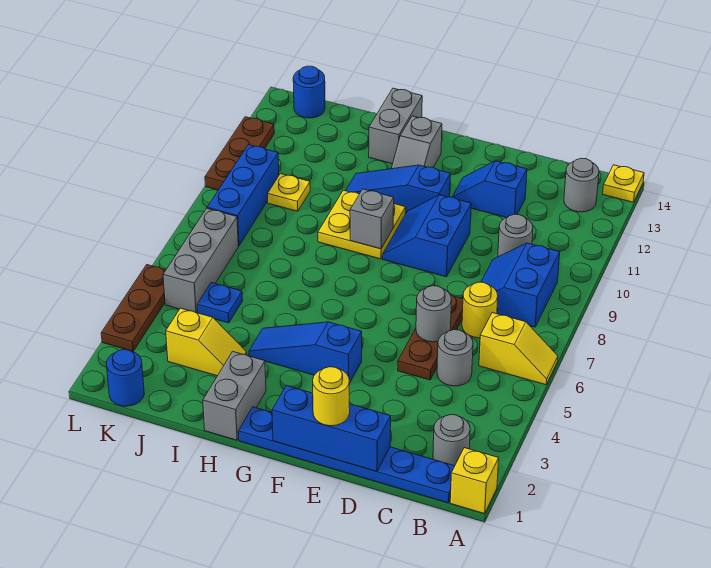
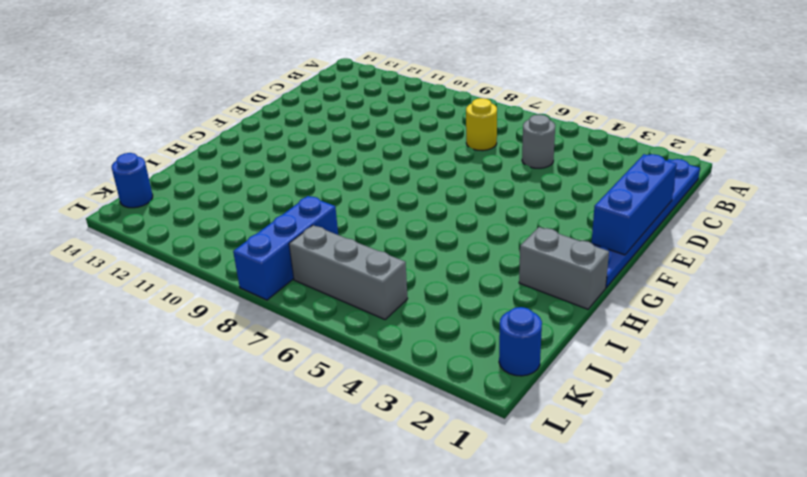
blue 1x3 brick [233,196,338,300] -> blue 1x3 brick turned to [207,145,279,246]
none -> yellow 1x1 brick [450,448,499,514]
none -> yellow 1x2 slope [479,313,558,385]
none -> yellow 1x1 plate [603,165,644,202]
none -> grey 1x1 round brick [433,415,470,466]

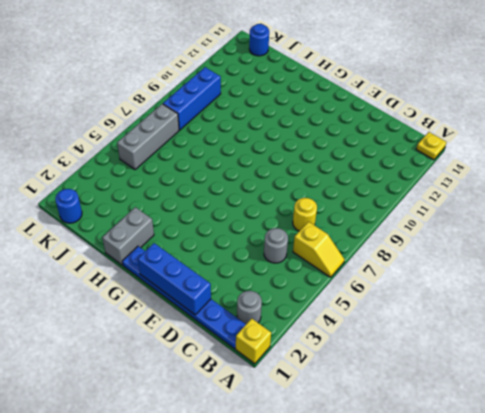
none -> blue 2x2 slope [481,243,560,327]
none -> grey 1x1 round brick [564,158,599,212]
none -> grey 1x1 round brick [498,214,533,257]
none -> brown 1x3 plate [398,295,463,380]

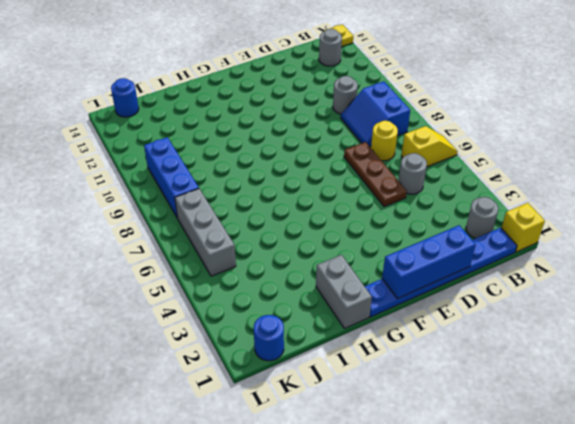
none -> blue 1x2 slope [452,161,527,217]
none -> blue 2x2 slope [383,195,471,277]
none -> blue 1x3 slope [249,322,362,383]
none -> blue 1x3 slope [346,165,450,214]

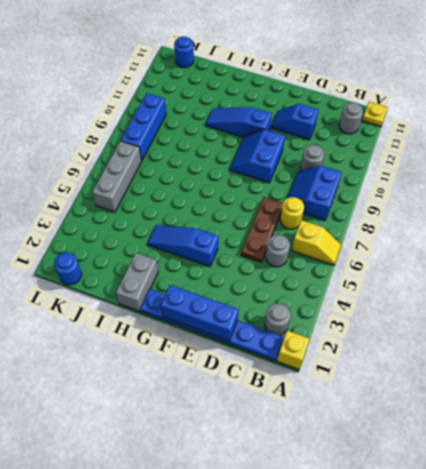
none -> yellow 2x2 plate [318,190,406,259]
none -> grey 1x2 slope [391,116,442,169]
none -> grey 1x2 brick [369,88,422,164]
none -> yellow 1x2 slope [166,308,247,376]

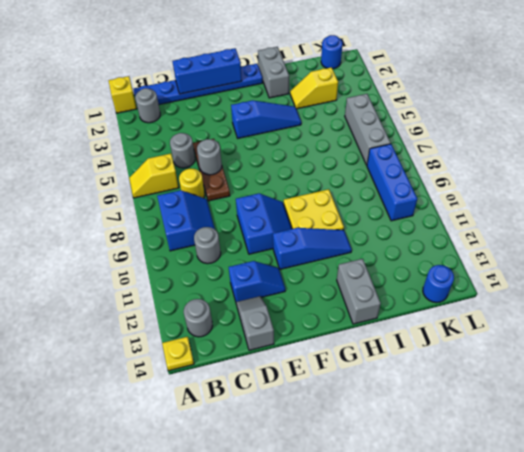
grey 1x2 slope [236,296,274,350] -> grey 1x2 slope moved to [391,116,442,169]
none -> blue 1x1 plate [197,283,243,323]
none -> yellow 1x1 plate [268,174,310,211]
none -> brown 1x3 plate [101,265,166,351]
none -> brown 1x3 plate [205,117,274,190]

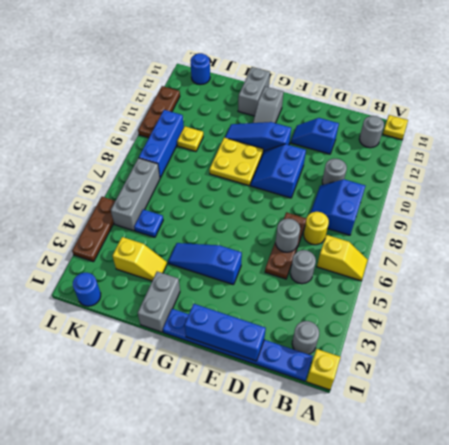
none -> grey 1x1 brick [350,189,394,249]
none -> yellow 1x1 round brick [313,367,350,426]

